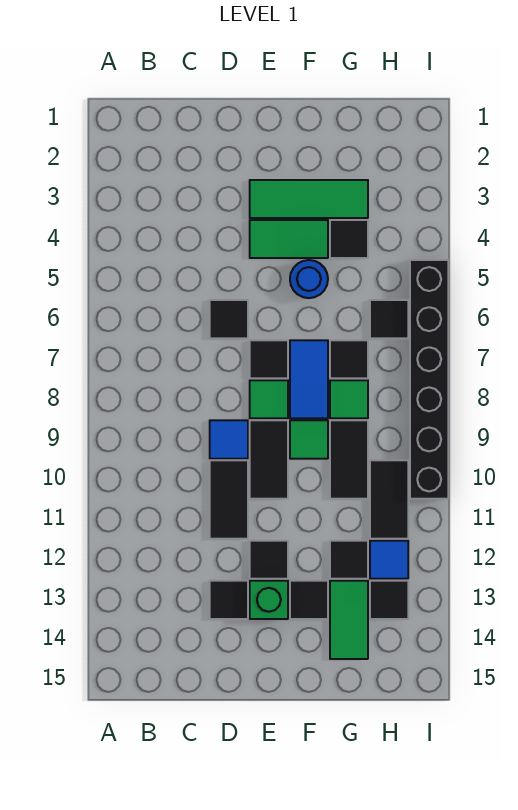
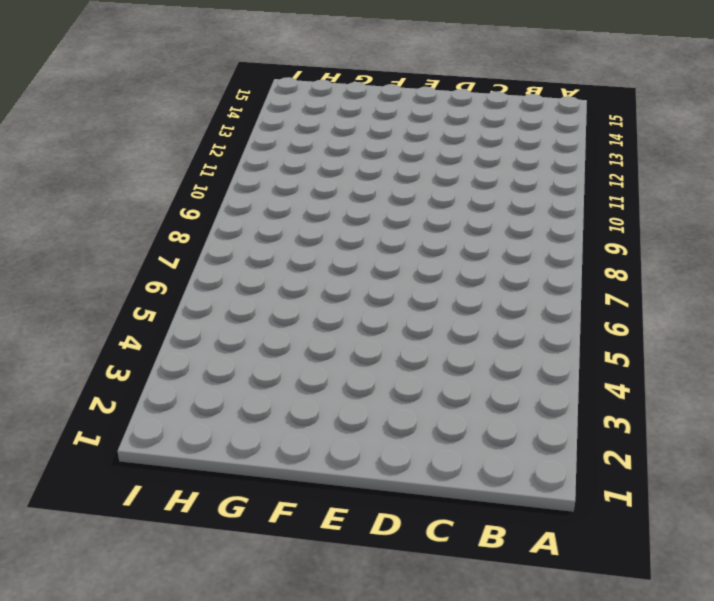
none -> black 1x1 tile [210,300,248,338]
none -> blue 1x1 tile [210,420,248,459]
none -> black 1x2 tile [210,460,248,539]

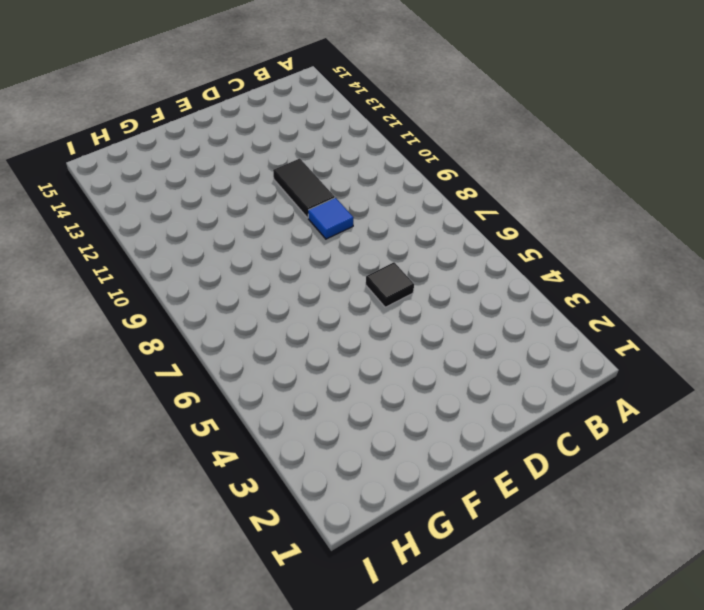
none -> black 1x1 tile [210,581,248,619]
none -> green 1x3 tile [250,180,368,218]
none -> green 1x2 tile [250,220,328,258]

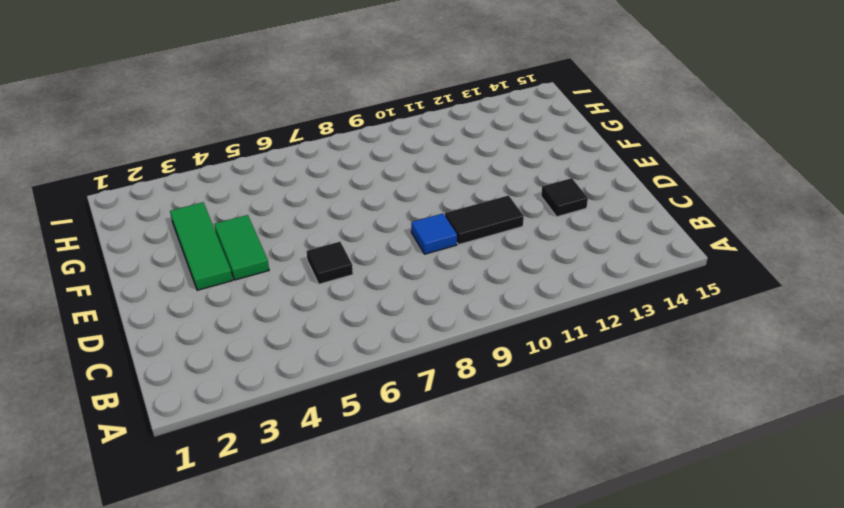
none -> black 1x1 tile [250,340,288,378]
none -> green 1x1 tile [250,380,288,418]
none -> black 1x2 tile [250,420,288,499]

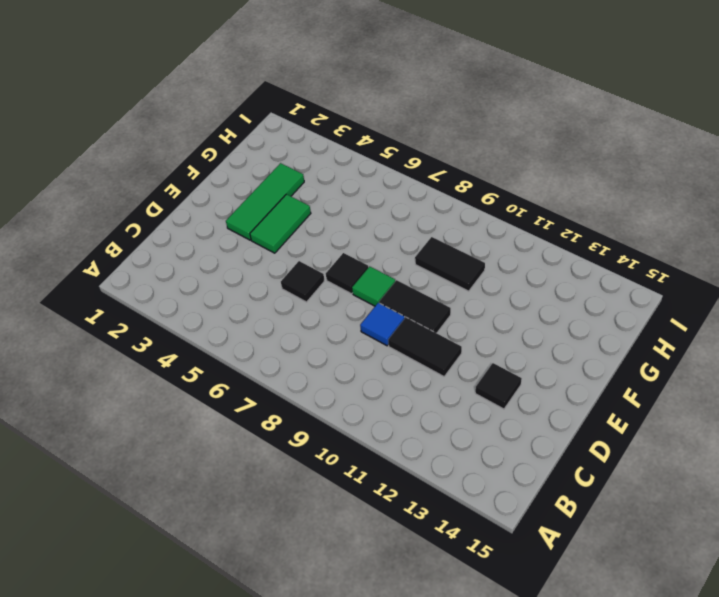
none -> black 1x1 tile [250,541,288,579]
none -> green 1x1 brick [250,581,288,619]
none -> blue 1x1 round brick [290,260,328,298]

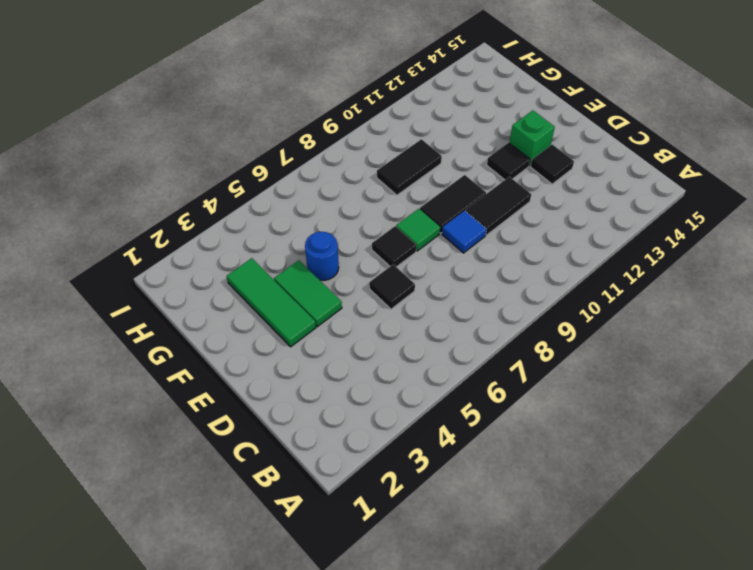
none -> blue 1x2 tile [290,340,328,418]
none -> green 1x1 tile [290,420,328,459]
none -> black 1x1 tile [290,581,328,619]

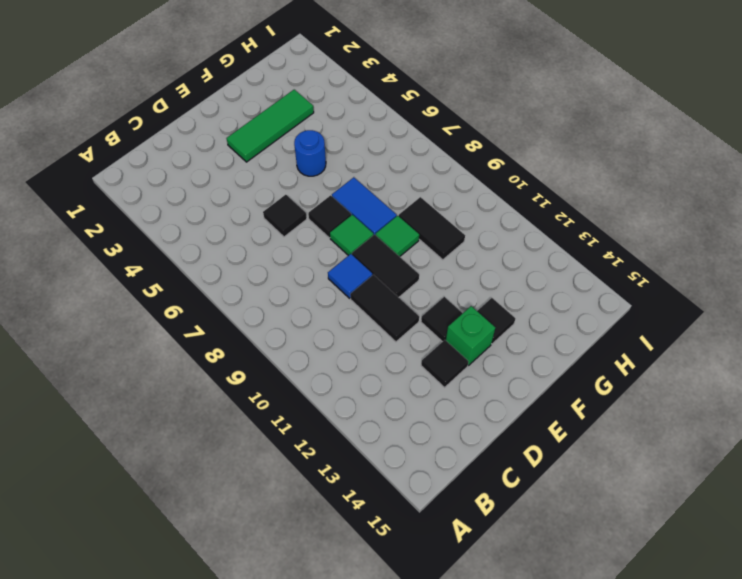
none -> green 1x2 tile [250,220,328,258]
none -> black 1x1 tile [330,220,368,258]
none -> black 1x1 tile [330,340,368,378]

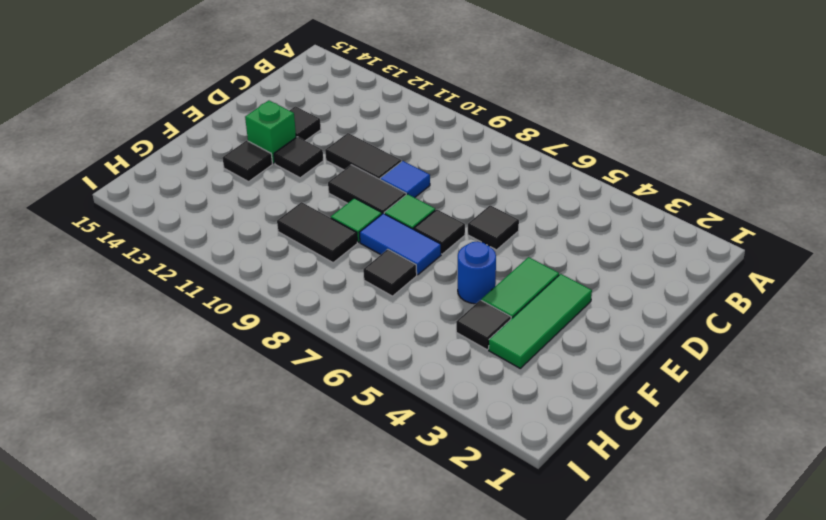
none -> green 1x1 tile [330,380,368,418]
none -> black 1x1 tile [330,541,368,579]
none -> green 1x2 tile [330,581,368,659]

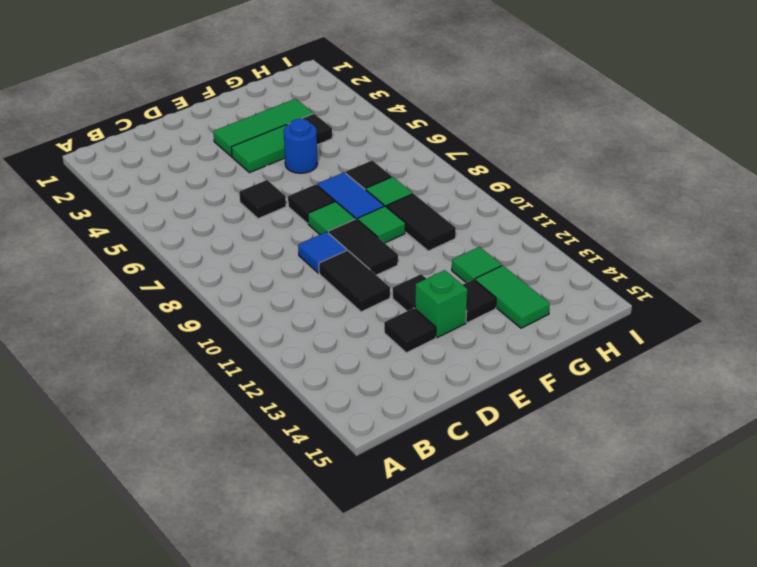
green 1x1 tile [452,247,501,283] -> black 1x1 tile [330,541,368,579]
none -> black 1x1 tile [370,300,408,338]
none -> black 1x2 tile [370,460,408,539]
none -> blue 1x1 tile [370,541,408,579]

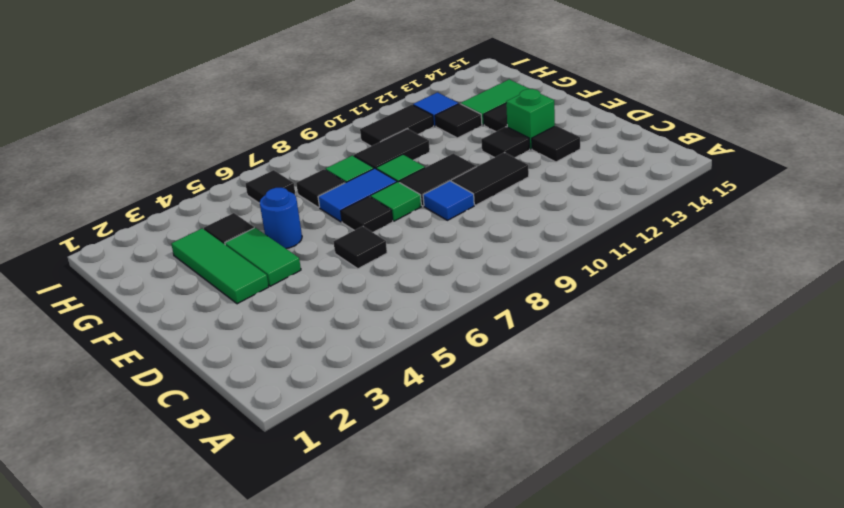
none -> black 1x1 tile [370,581,408,619]
none -> black 1x6 brick [410,260,448,499]

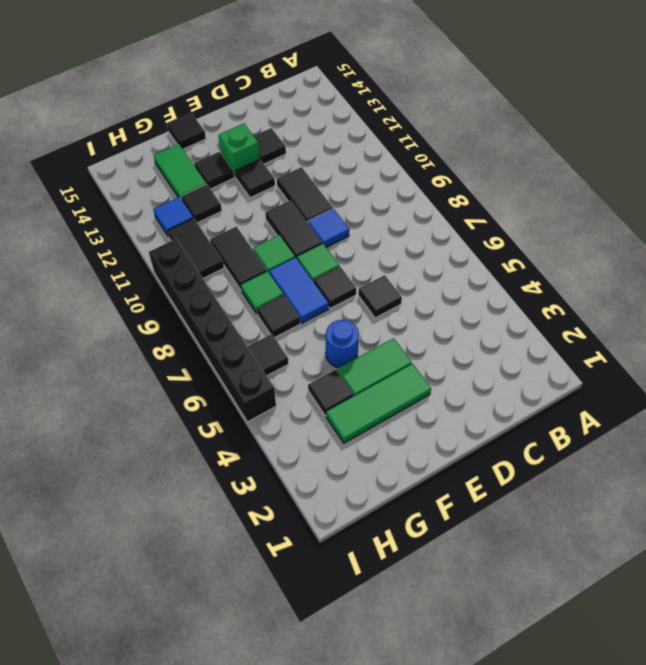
black 1x1 tile [167,113,206,149] -> black 1x1 tile moved to [370,581,408,619]

